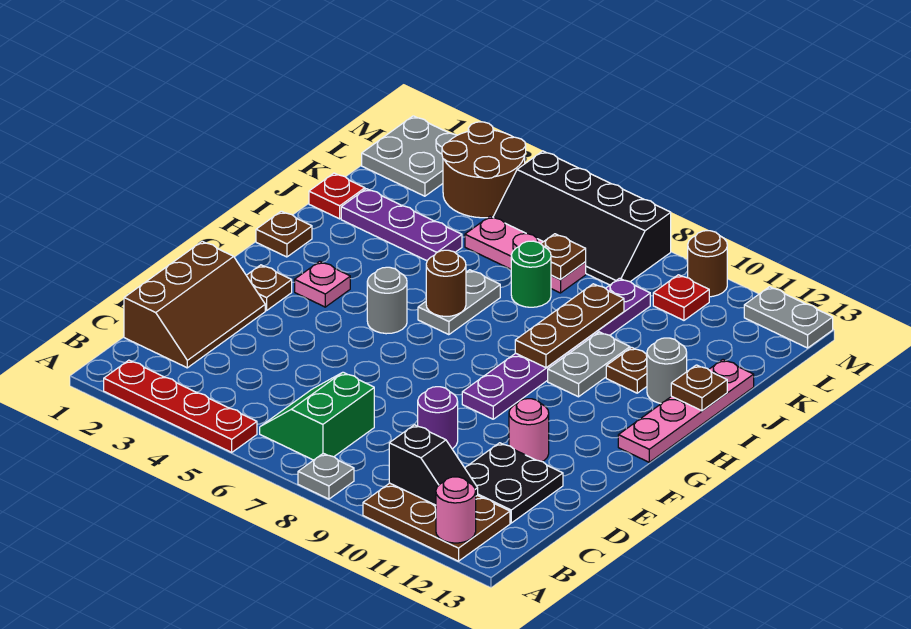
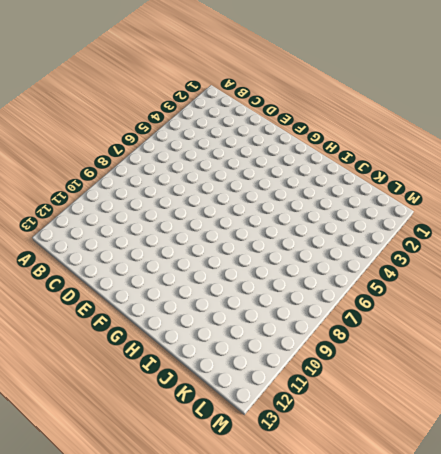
none -> red 1x4 plate [104,360,257,452]
none -> grey 1x1 plate [298,453,354,499]
none -> brown 2x3 plate [363,483,510,561]
none -> green 2x2 slope [260,372,374,460]

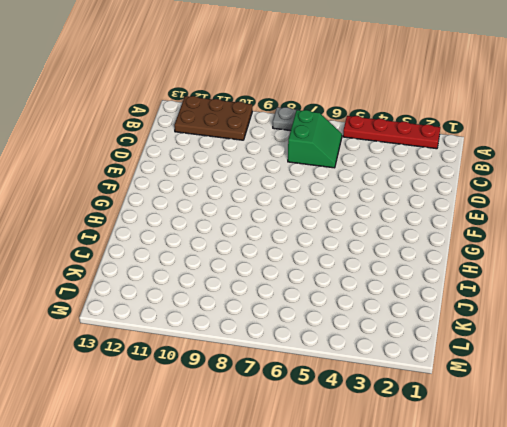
none -> brown 2x3 slope [124,241,265,368]
none -> black 2x2 plate [465,443,563,523]
none -> purple 1x1 round brick [418,387,458,449]
none -> pink 1x1 round brick [509,399,549,462]

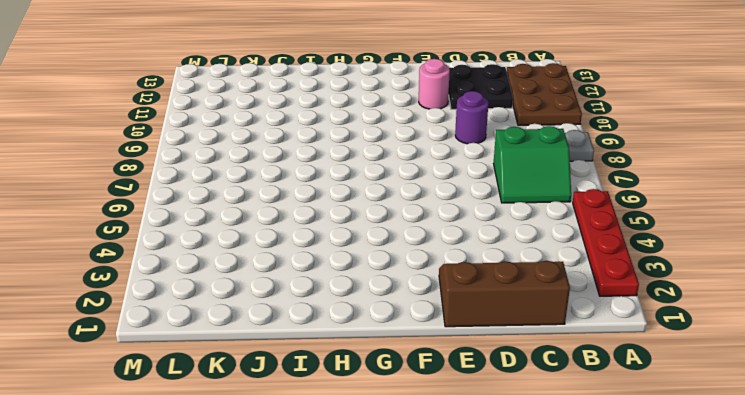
none -> brown 1x1 plate [246,265,292,311]
none -> purple 1x6 plate [462,278,650,419]
none -> pink 1x1 plate [295,261,350,307]
none -> grey 1x1 round brick [367,267,407,334]

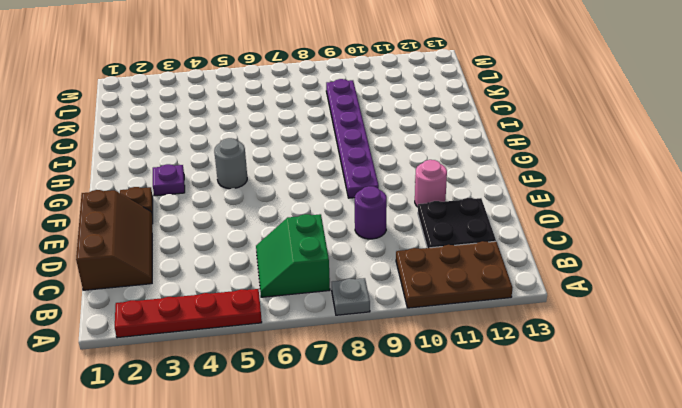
purple 1x1 plate [153,164,185,196] -> pink 1x1 plate [295,261,350,307]
none -> pink 1x4 plate [618,360,754,462]
none -> brown 1x1 plate [256,211,312,257]
none -> grey 1x2 plate [418,270,500,335]
none -> grey 1x2 plate [548,332,630,397]

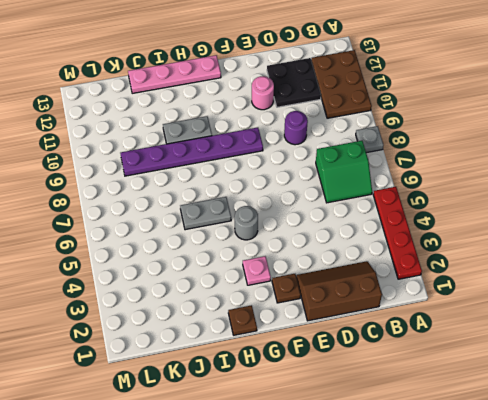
none -> brown 1x1 plate [606,347,647,393]
none -> grey 1x1 round brick [647,338,687,404]
none -> red 1x1 plate [309,173,365,219]
none -> purple 1x3 plate [341,189,462,261]

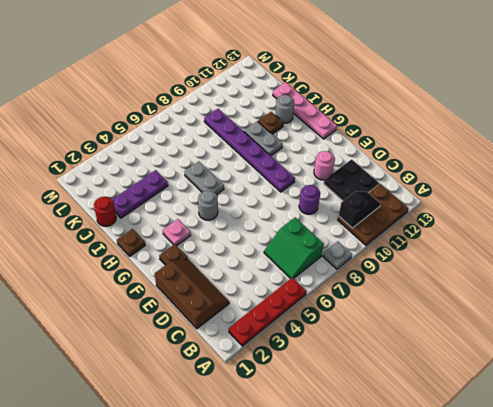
red 1x1 round brick [94,197,116,226] -> red 1x1 plate [309,173,365,219]
none -> green 1x1 round brick [511,241,551,307]
none -> pink 1x3 plate [465,216,586,293]
none -> grey 2x2 plate [362,116,457,196]
none -> brown 2x2 round brick [442,122,526,218]

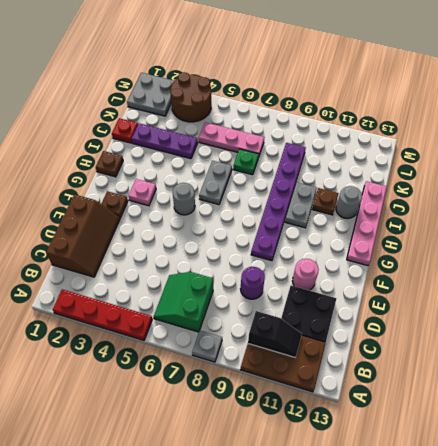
green 1x1 plate [233,149,259,175] -> green 1x1 round brick [511,241,551,307]
none -> black 2x4 slope [493,151,671,285]
none -> red 1x1 plate [653,275,709,320]
none -> brown 1x1 round brick [688,231,727,297]
none -> grey 1x2 plate [744,287,833,348]

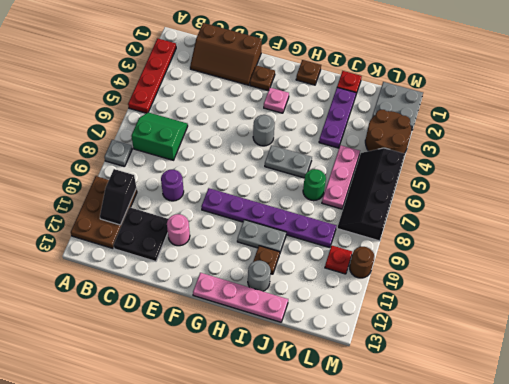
none -> grey 1x2 plate [744,287,833,348]
none -> pink 1x1 round brick [436,477,476,543]
none -> brown 1x1 round brick [426,250,466,316]
none -> brown 1x3 plate [515,284,624,368]

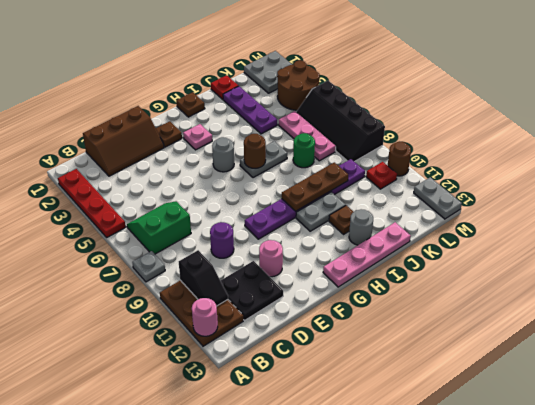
none -> brown 1x1 plate [671,365,727,411]
none -> brown 1x1 plate [541,234,586,279]

